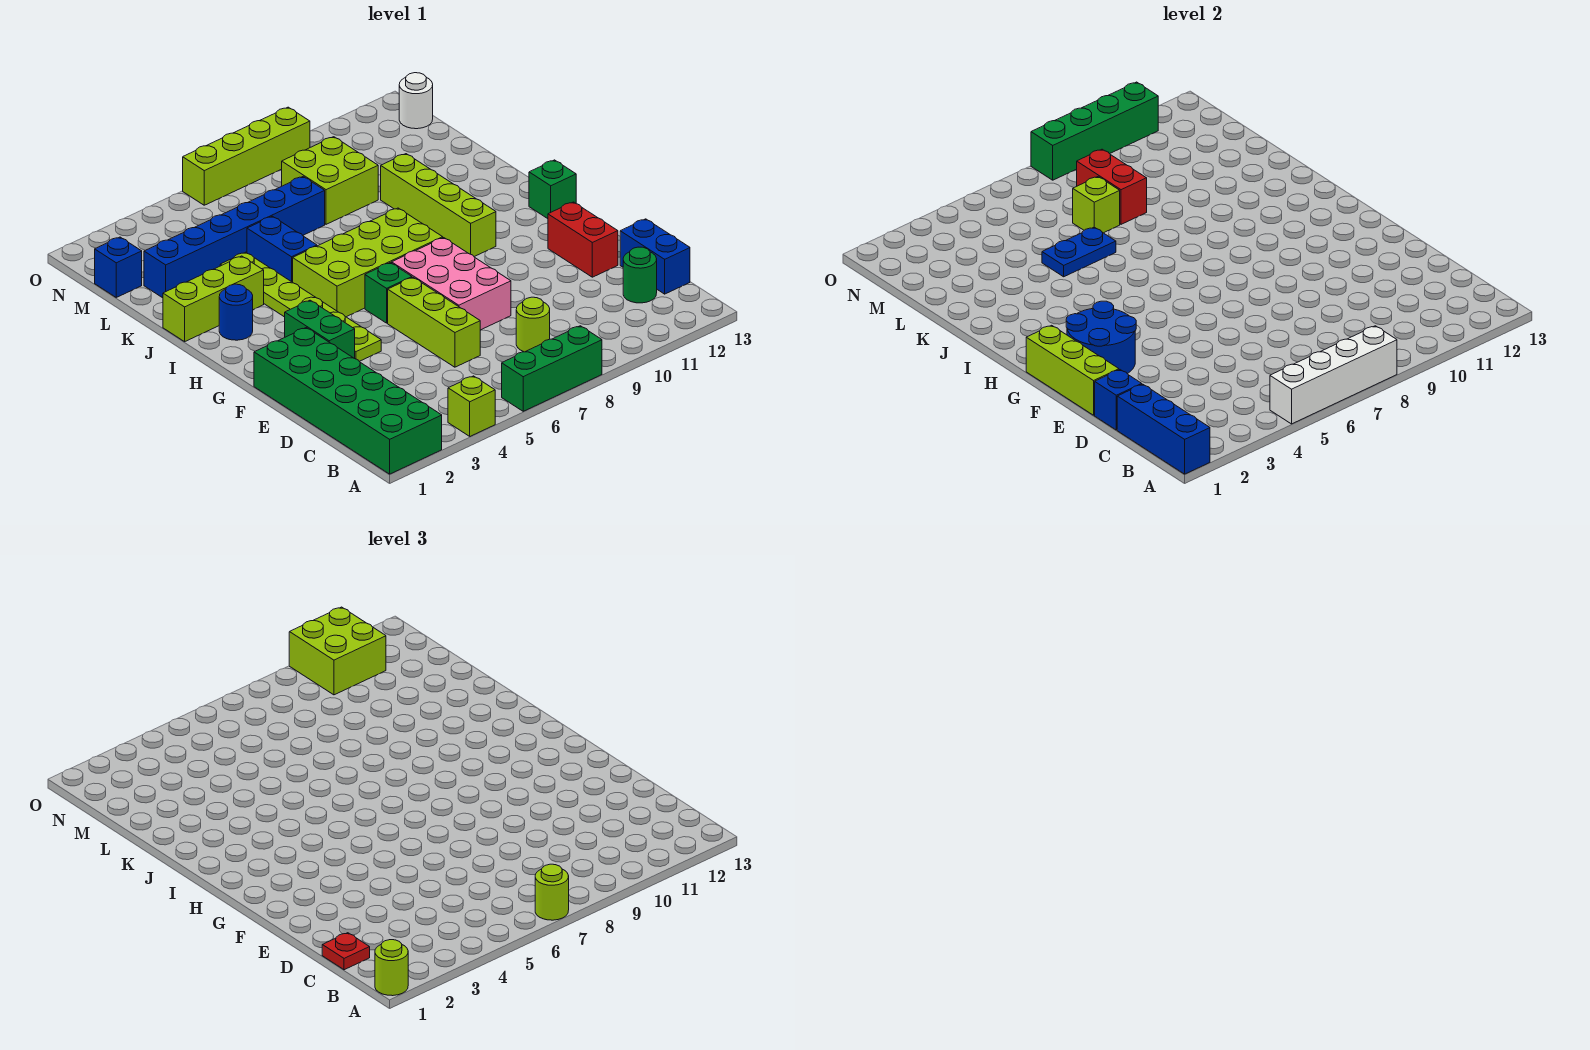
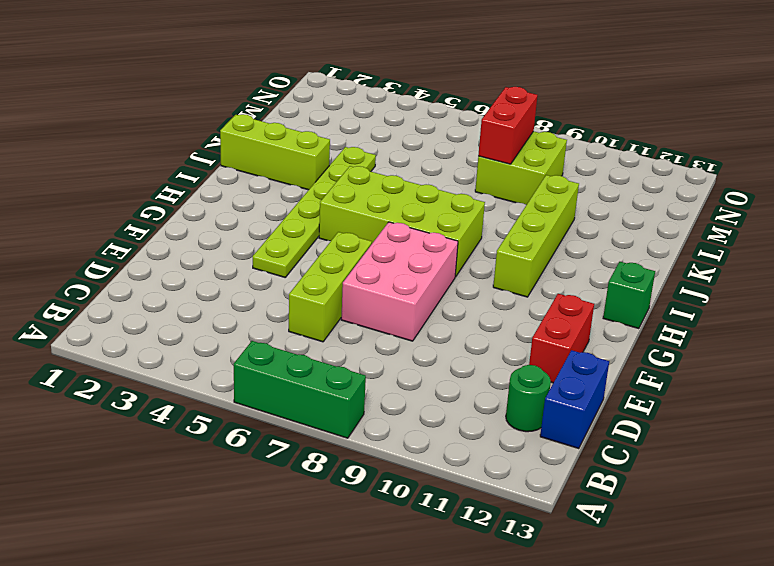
none -> green 2x6 brick [254,328,442,474]
none -> lime 1x1 brick [448,376,495,436]
none -> lime 1x1 round brick [516,297,550,352]
none -> green 1x2 brick [285,300,355,358]

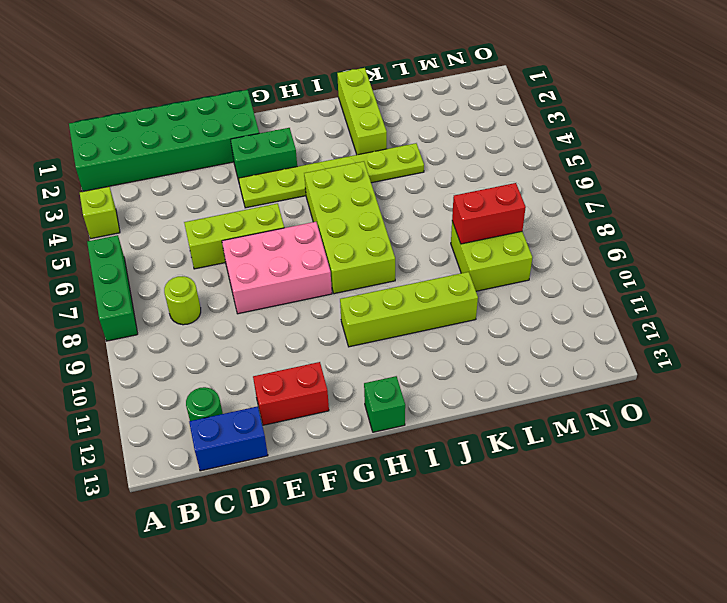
none -> green 1x1 brick [365,263,412,323]
none -> blue 1x1 round brick [219,284,253,340]
none -> blue 1x2 brick [247,216,317,282]
none -> blue 1x6 brick [144,177,325,298]

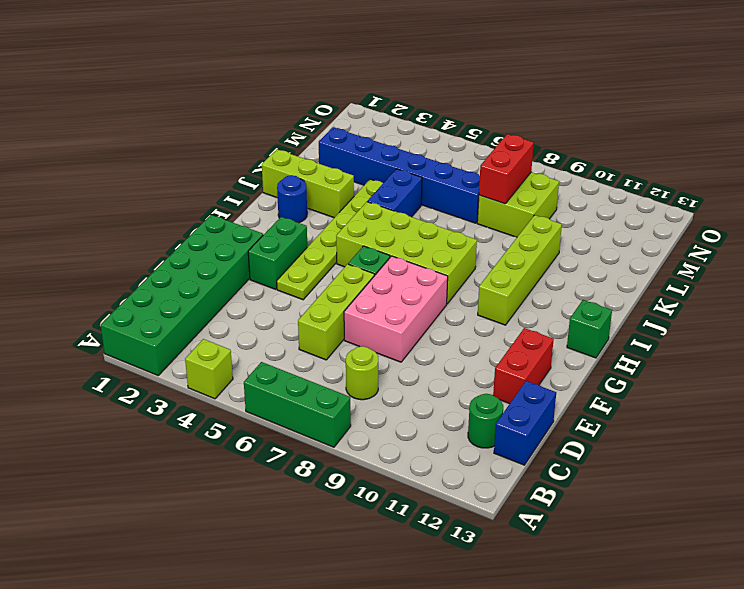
none -> blue 1x1 brick [95,237,142,297]
none -> white 1x1 round brick [399,73,433,129]
none -> lime 1x4 brick [183,107,310,205]
none -> blue 1x3 brick [1117,384,1210,474]

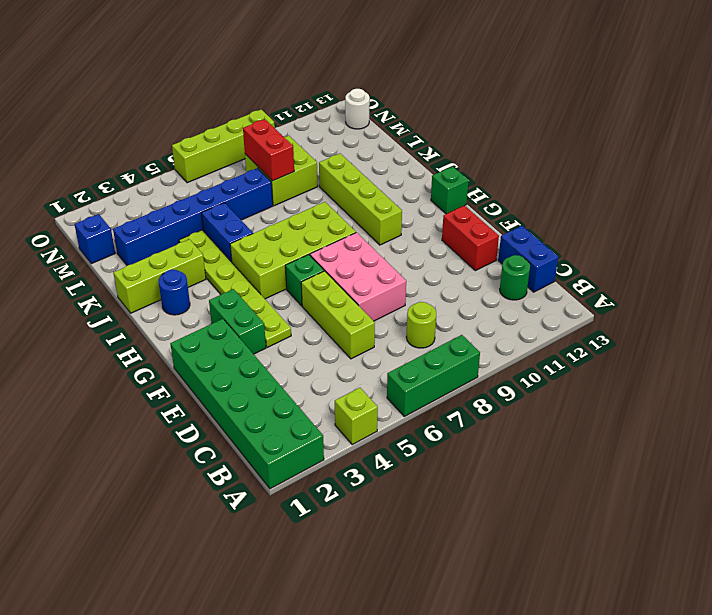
none -> blue 1x3 brick [1117,384,1210,474]
none -> white 1x4 brick [1270,326,1397,424]
none -> blue 1x1 brick [1095,370,1142,430]
none -> lime 1x3 brick [1026,325,1119,415]

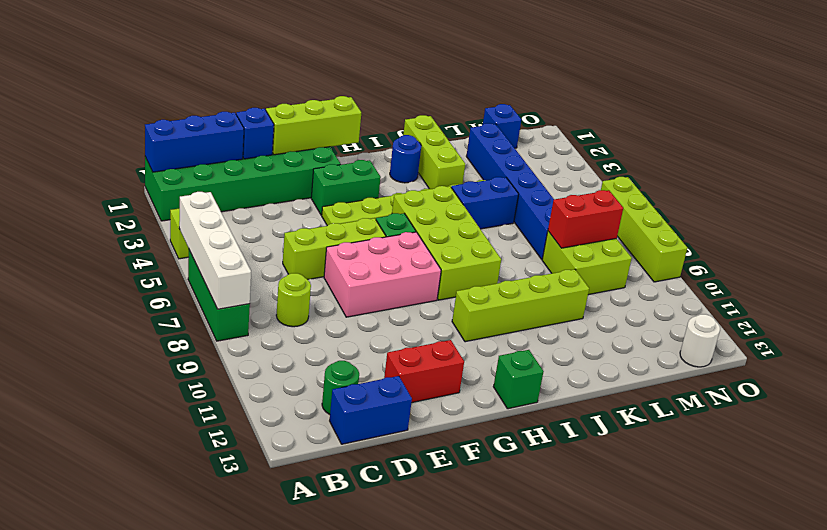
none -> blue 2x2 round brick [1066,301,1136,374]
none -> blue 1x2 plate [1042,227,1116,277]
none -> lime 1x1 brick [1073,177,1120,233]
none -> green 1x4 brick [1031,82,1158,180]

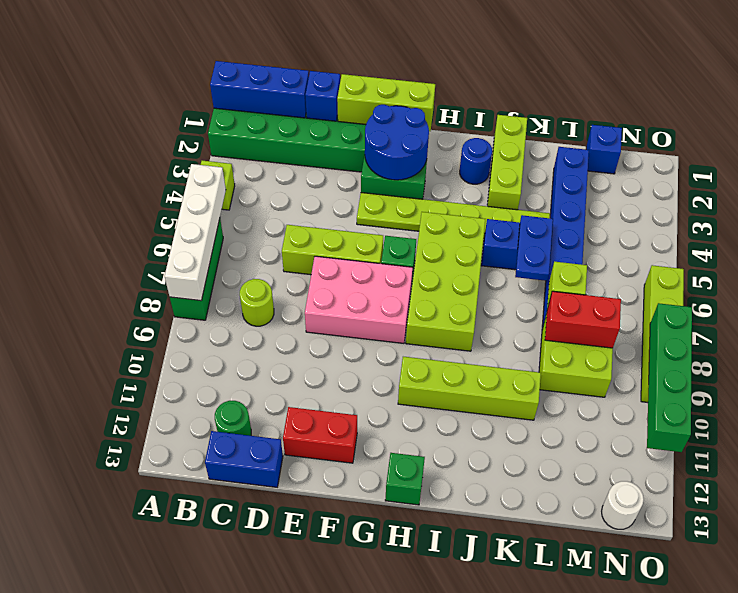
none -> lime 1x1 round brick [375,940,408,996]
none -> lime 1x1 round brick [535,864,569,920]
none -> red 1x1 plate [322,933,370,970]
none -> lime 2x2 brick [289,607,386,695]

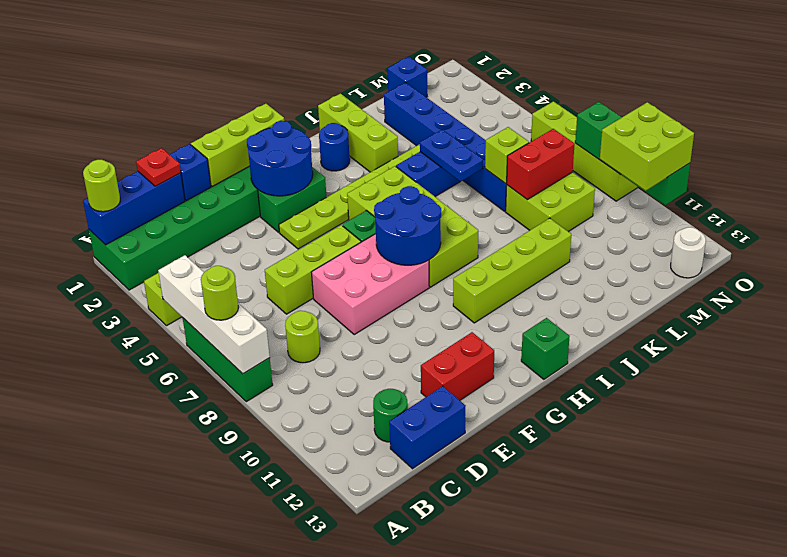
blue 2x2 round brick [374,186,441,265] -> none

